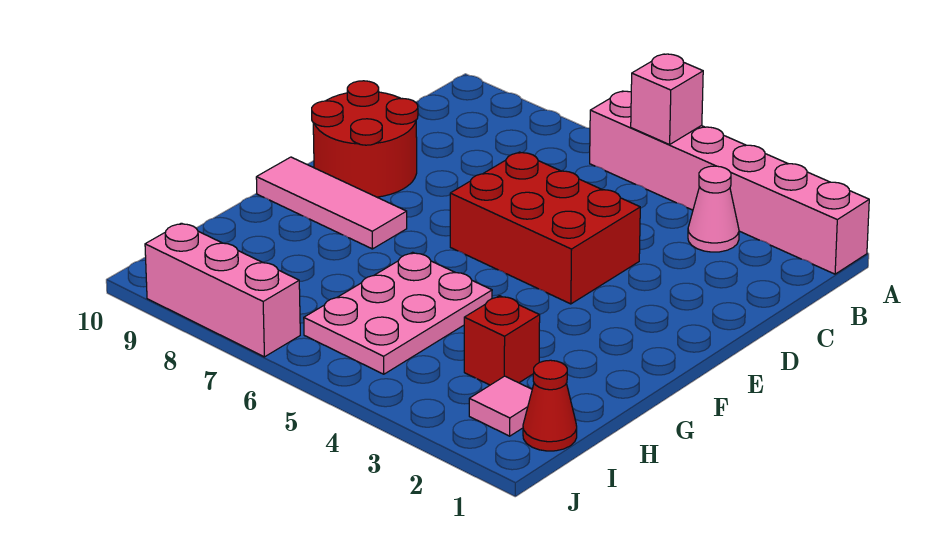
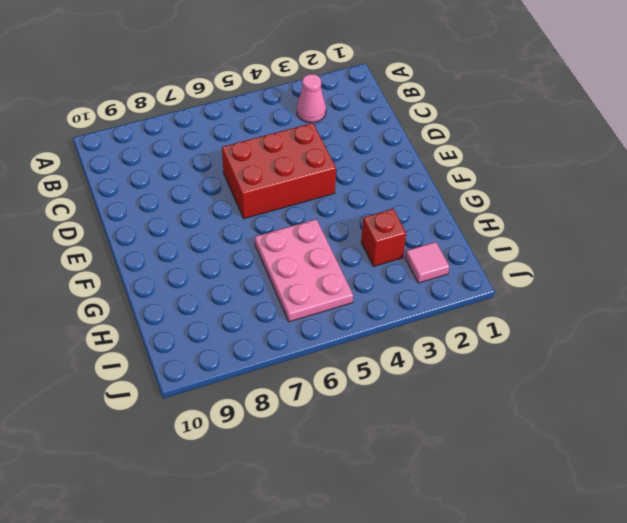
none -> pink 1x6 brick [590,91,869,274]
none -> red 2x2 round brick [312,81,418,197]

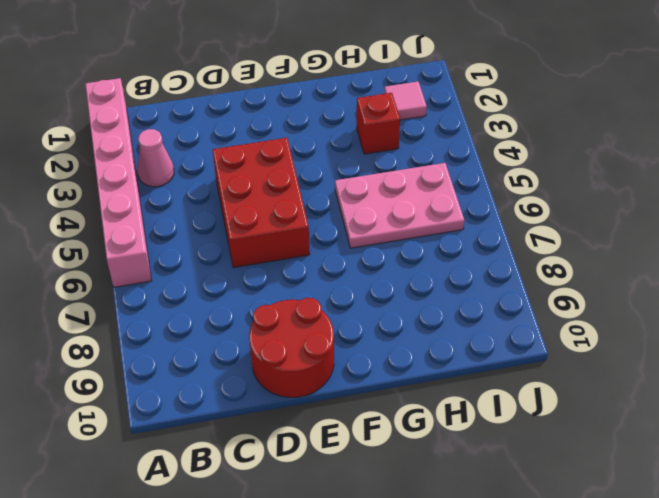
none -> pink 1x3 tile [256,157,407,249]
none -> red 1x1 cone [523,360,577,451]

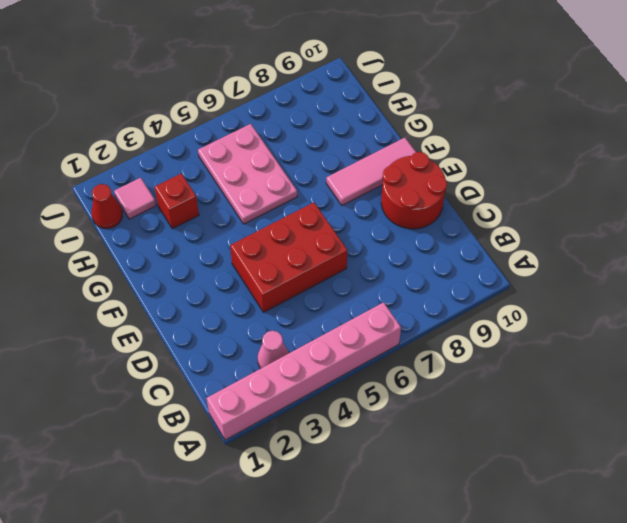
none -> pink 1x3 brick [145,223,300,357]
none -> pink 1x1 brick [631,54,703,145]

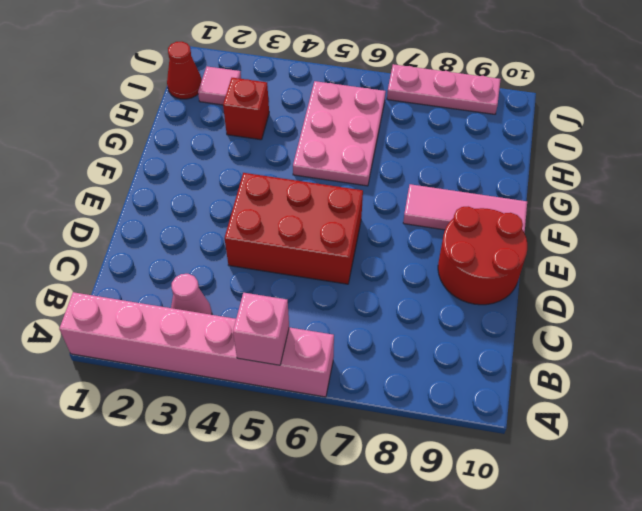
pink 1x3 plate [387,64,501,114] -> pink 1x3 brick [145,223,300,357]

